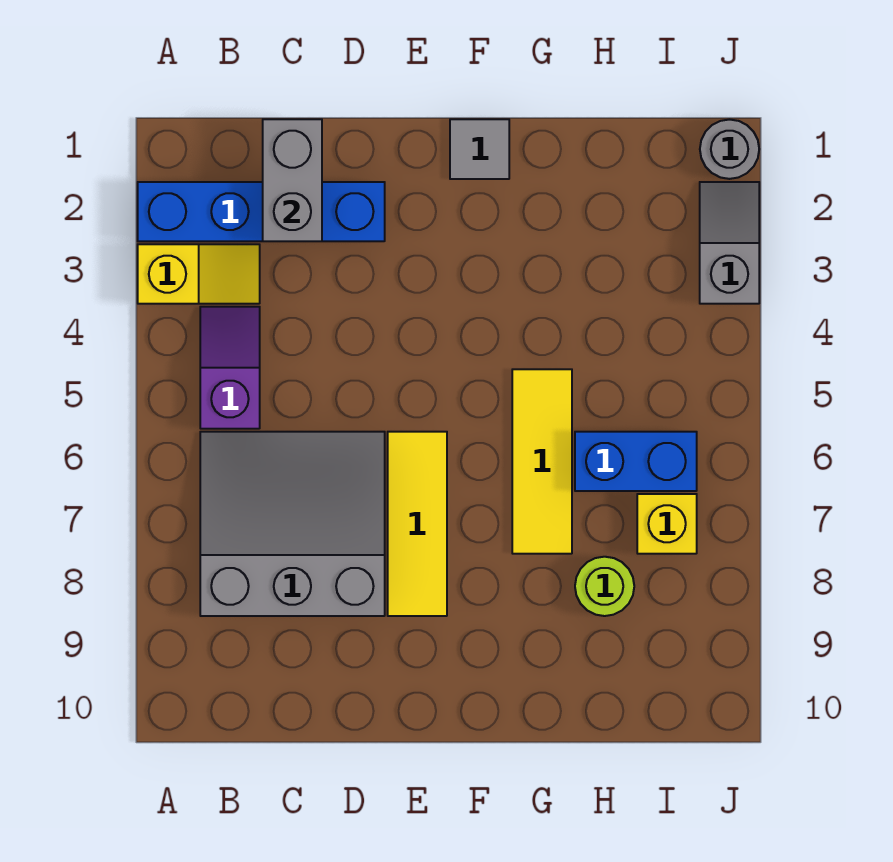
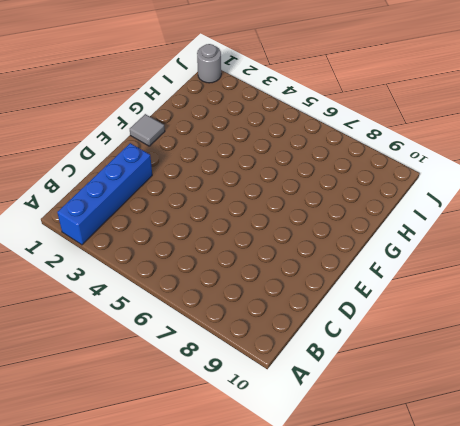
none -> yellow 1x2 slope [138,244,260,304]
none -> purple 1x2 slope [200,307,260,429]
none -> grey 3x3 slope [200,432,385,616]

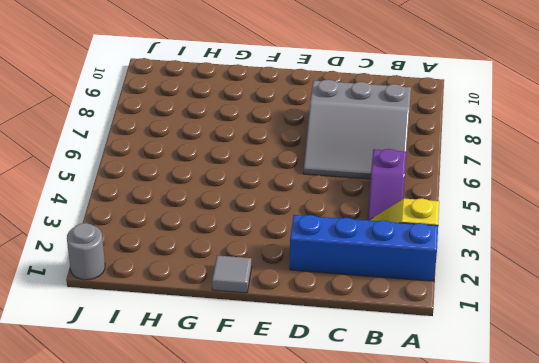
none -> yellow 1x3 tile [388,432,447,616]
none -> yellow 1x3 tile [512,369,572,554]
none -> blue 1x2 brick [575,432,697,491]

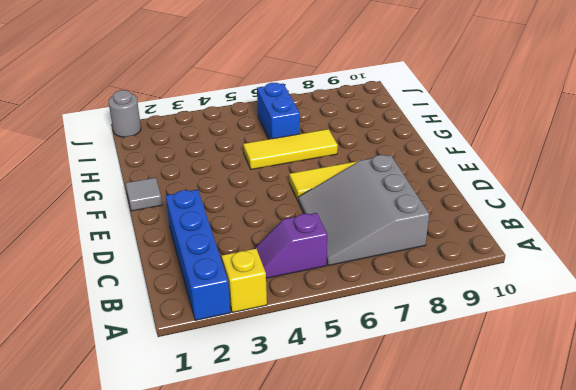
none -> lime 1x1 round brick [575,557,634,616]
none -> yellow 1x1 brick [637,494,697,554]
none -> grey 1x2 slope [700,182,759,304]

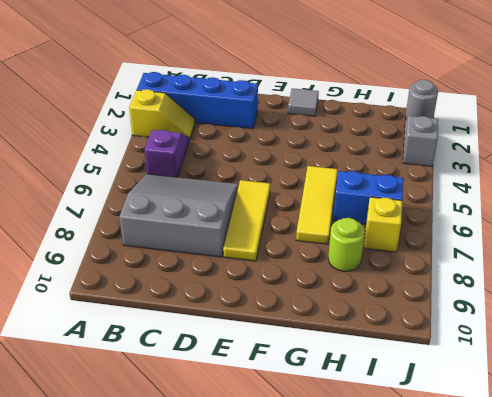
none -> grey 1x2 brick [263,119,322,241]

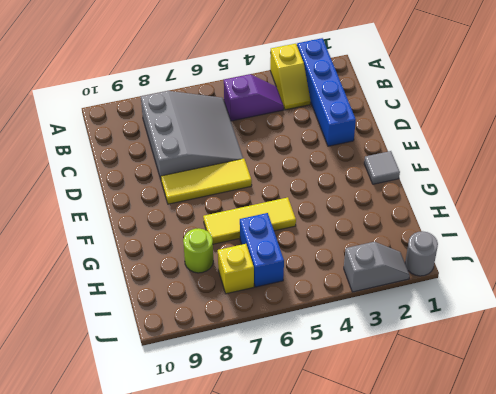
none -> grey 1x2 brick [263,119,322,241]

